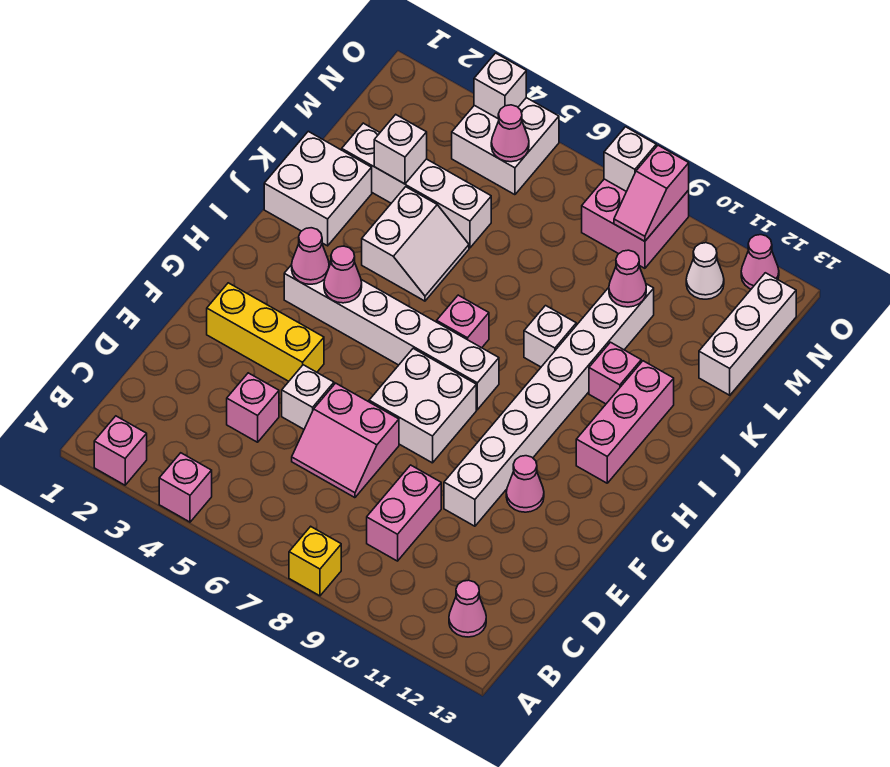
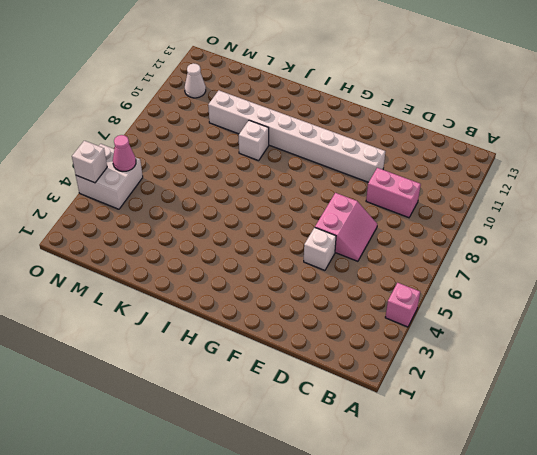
none -> pink 1x1 brick [94,416,147,485]
none -> yellow 1x1 brick [289,526,341,596]
none -> pink 1x1 cone [449,580,486,637]
none -> pink 1x1 brick [227,373,279,442]

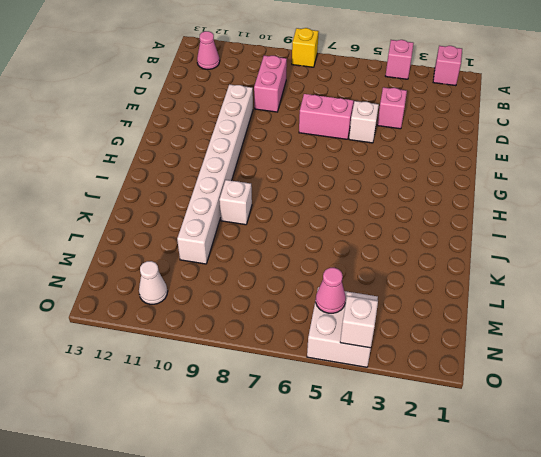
none -> yellow 1x3 brick [207,283,324,381]
none -> white 2x2 brick [369,349,476,463]
none -> pink 1x1 cone [506,456,544,512]
none -> white 1x6 brick [284,261,499,410]

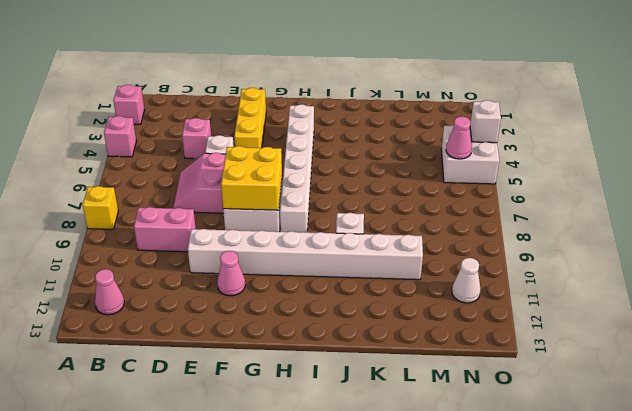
yellow 2x2 brick [221,146,282,210] -> none
none -> pink 1x3 brick [576,361,674,483]
none -> pink 1x1 brick [437,295,489,348]
none -> white 2x2 brick [264,131,372,246]
none -> white 2x2 slope [362,187,469,301]

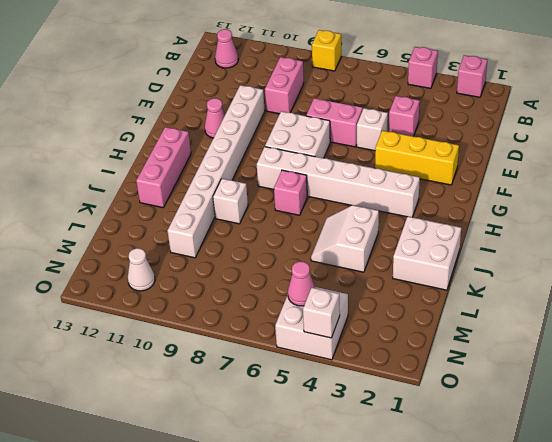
none -> pink 1x1 brick [589,342,641,404]
none -> white 1x4 brick [342,123,491,248]
none -> white 1x3 brick [699,273,796,395]
none -> pink 2x2 brick [582,179,689,268]

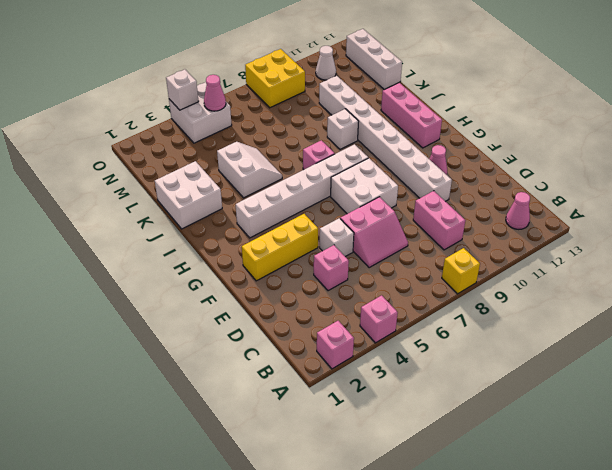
yellow 2x2 brick [245,49,305,108] -> pink 2x2 brick [582,179,689,268]
none -> pink 1x1 brick [589,342,641,404]
none -> white 1x4 brick [342,123,491,248]
none -> pink 1x1 cone [741,235,779,289]
none -> pink 1x1 cone [292,228,329,284]

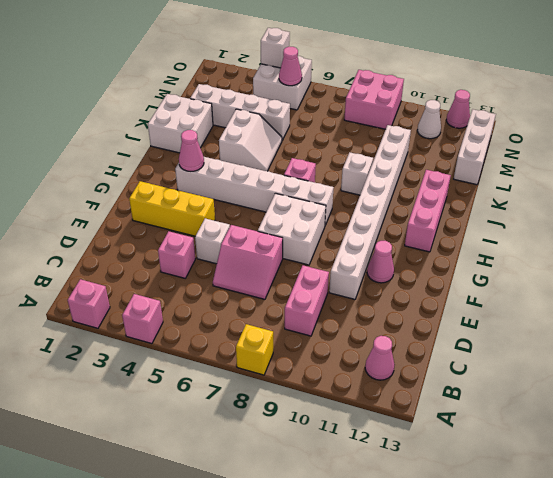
none -> pink 1x1 brick [589,342,641,404]
none -> pink 1x1 cone [324,246,362,303]
none -> white 1x1 brick [374,115,427,184]
none -> pink 1x1 cone [609,250,646,307]

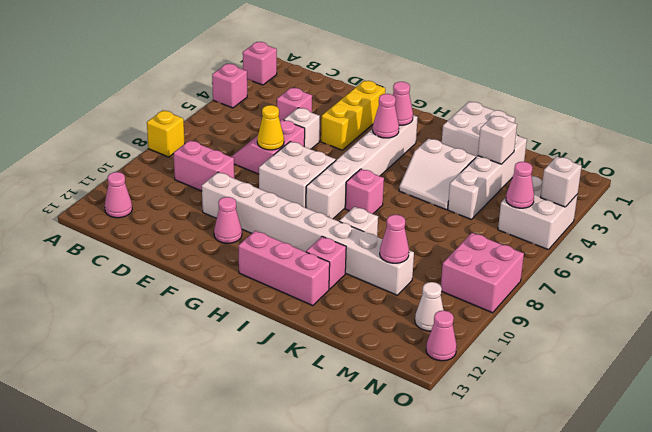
yellow 1x1 cone [257,105,284,150] -> none
none -> white 1x3 brick [699,273,796,395]
none -> pink 1x2 slope [614,145,689,241]
none -> white 1x1 brick [604,127,656,191]

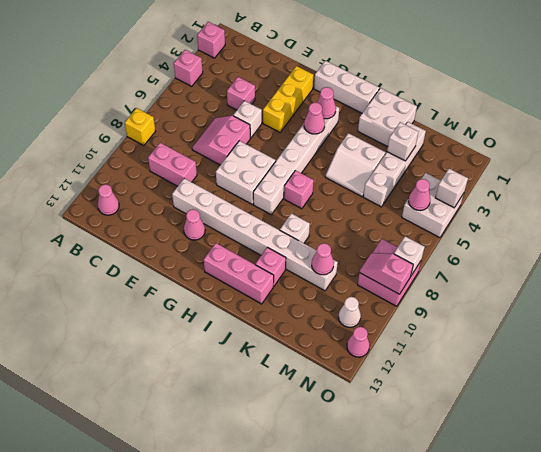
white 1x3 brick [314,61,379,113] -> white 1x3 brick moved to [699,273,796,395]

